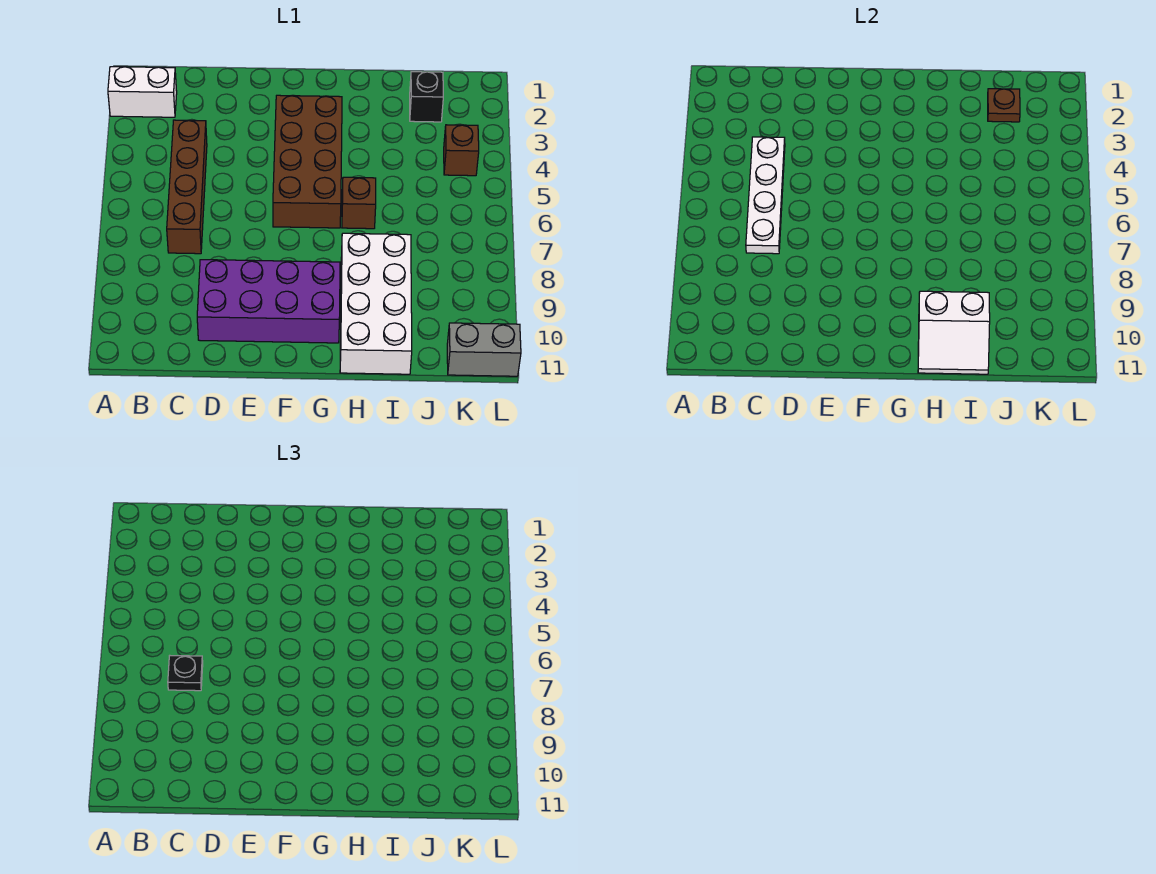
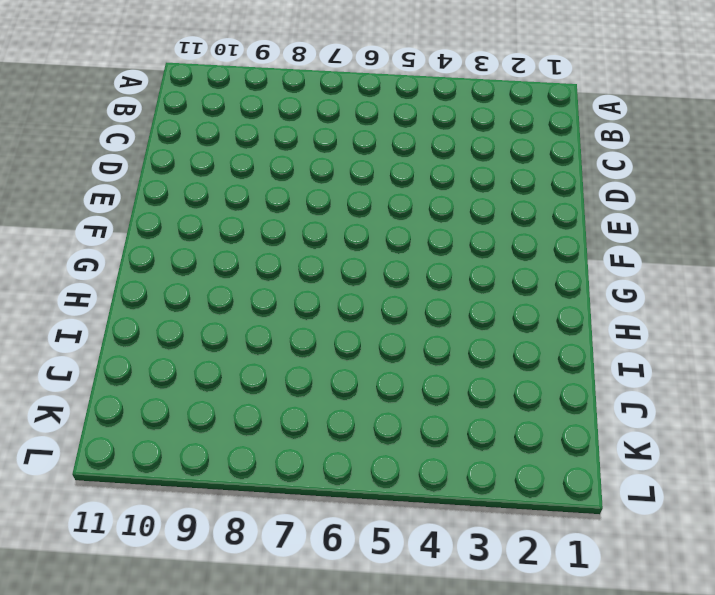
none -> white 1x2 brick [108,67,177,117]
none -> brown 1x4 brick [167,120,207,254]
none -> purple 2x4 brick [197,260,340,343]

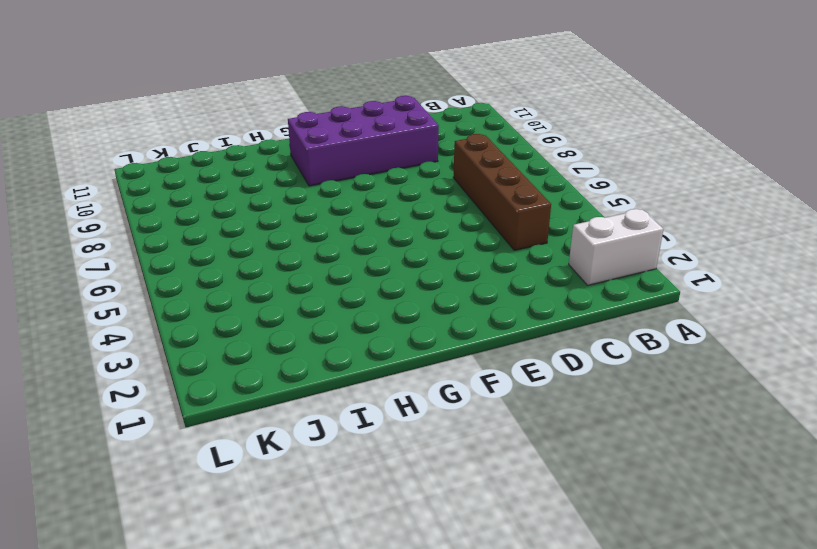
none -> brown 2x4 brick [273,95,342,228]
none -> brown 1x1 brick [342,177,376,229]
none -> white 2x4 brick [340,233,412,374]

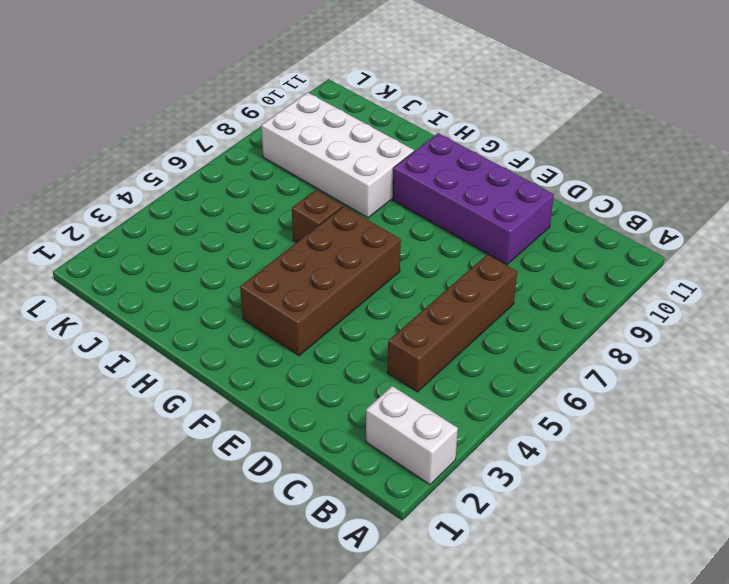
white 2x4 brick [261,93,414,218] -> white 2x4 brick turned to [340,233,412,374]
none -> black 1x1 brick [410,72,443,122]
none -> brown 1x1 brick [444,125,479,176]
none -> grey 1x2 brick [447,323,521,376]

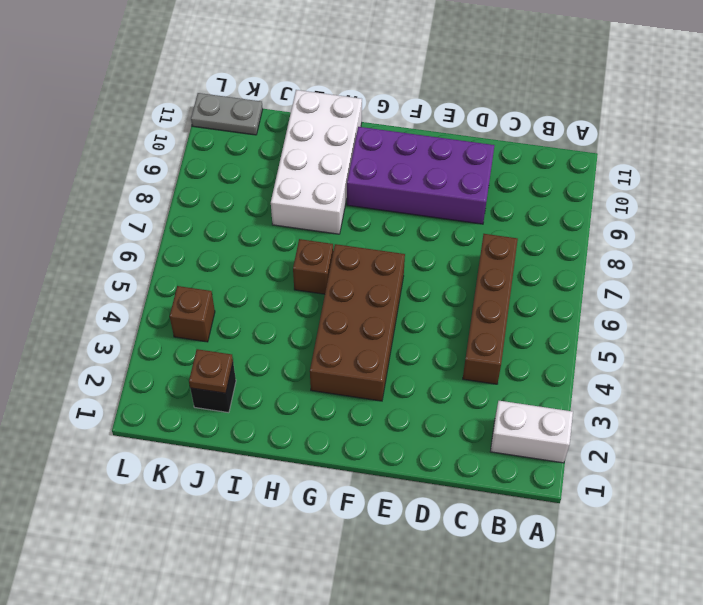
grey 1x2 plate [191,93,263,135] -> grey 1x2 brick [447,323,521,376]
none -> white 1x4 plate [746,137,785,254]
none -> white 2x2 slope [918,291,990,374]
none -> black 1x1 plate [168,656,203,691]

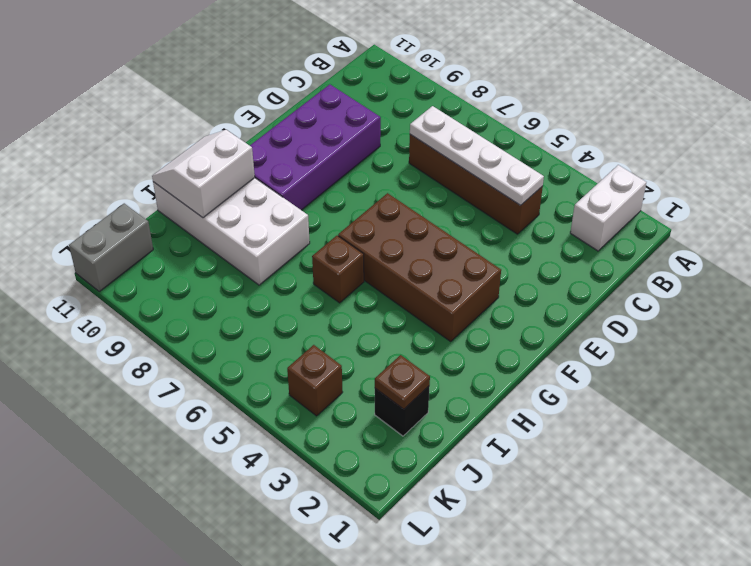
none -> black 1x1 plate [168,656,203,691]

